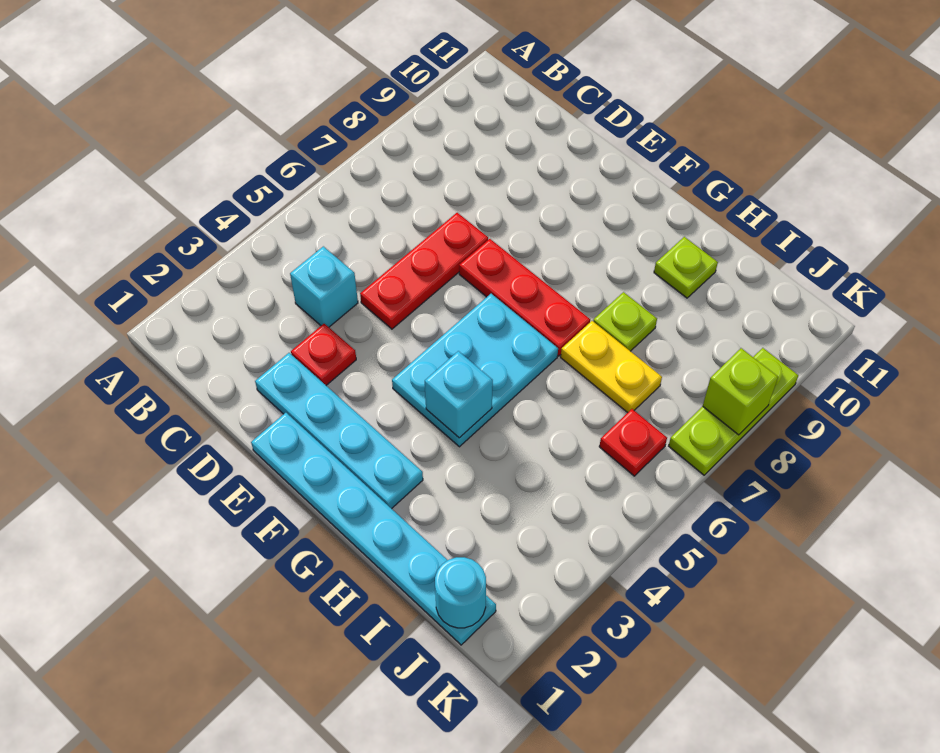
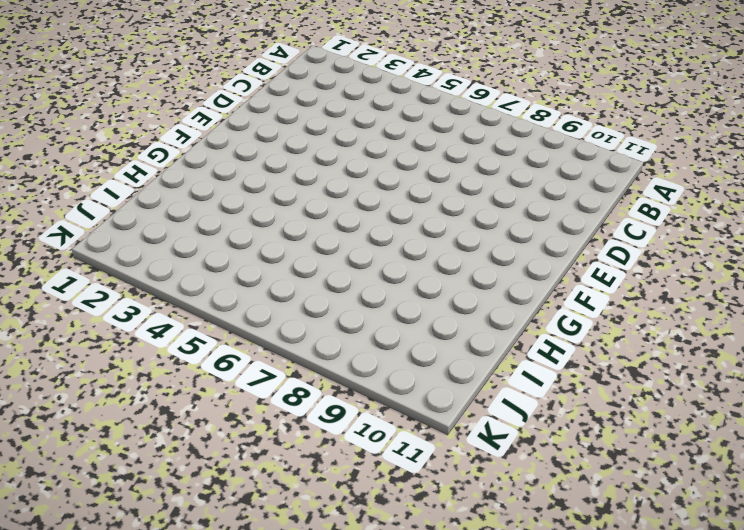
none -> cyan 1x1 brick [290,246,358,327]
none -> cyan 1x4 plate [255,353,423,509]
none -> red 1x1 plate [291,324,356,385]

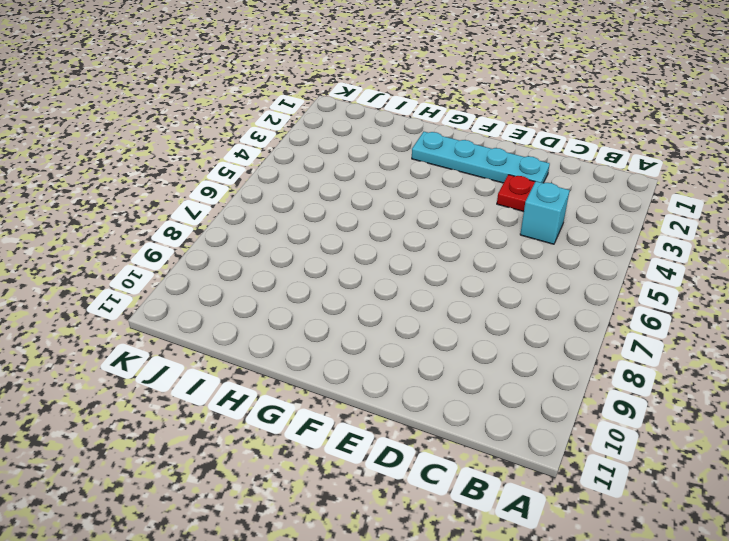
none -> red 1x3 plate [360,213,488,329]
none -> cyan 1x6 plate [251,413,496,645]
none -> red 1x3 plate [459,239,590,356]

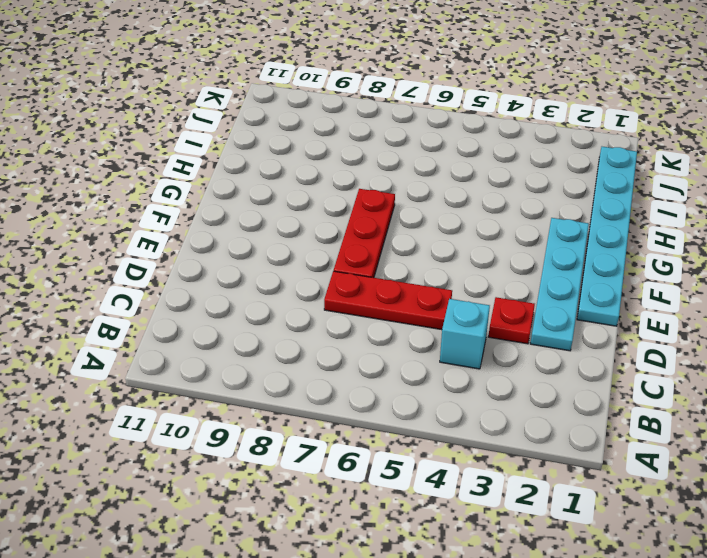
none -> cyan 2x3 plate [392,294,558,447]
none -> yellow 1x2 plate [561,321,662,413]
none -> lime 1x1 plate [593,292,657,351]

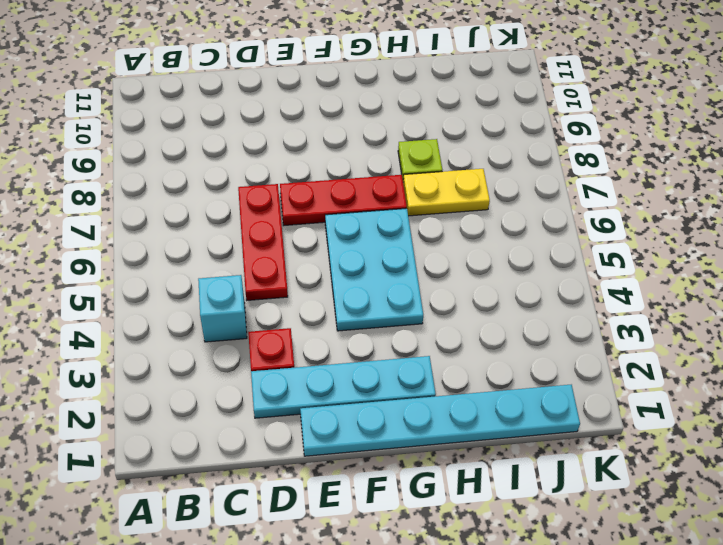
none -> lime 1x1 plate [654,237,718,298]
none -> red 1x1 plate [599,409,667,476]
none -> lime 1x3 plate [669,348,798,475]

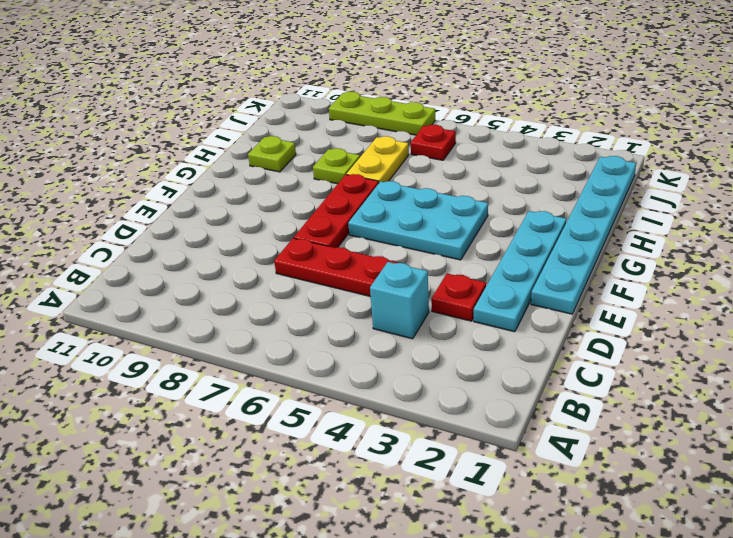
none -> cyan 1x1 brick [425,351,493,438]
none -> cyan 1x1 round brick [435,557,486,628]
none -> lime 1x1 brick [703,348,778,435]

